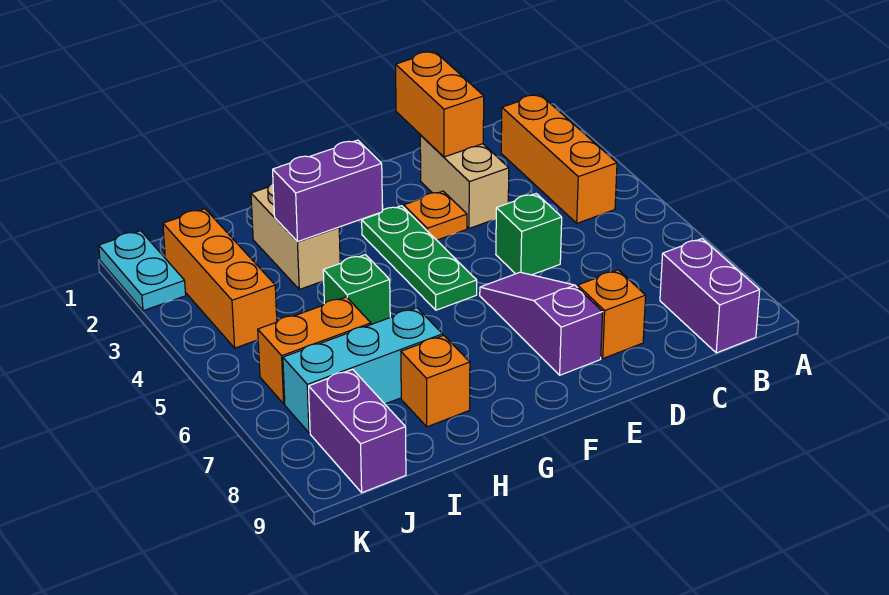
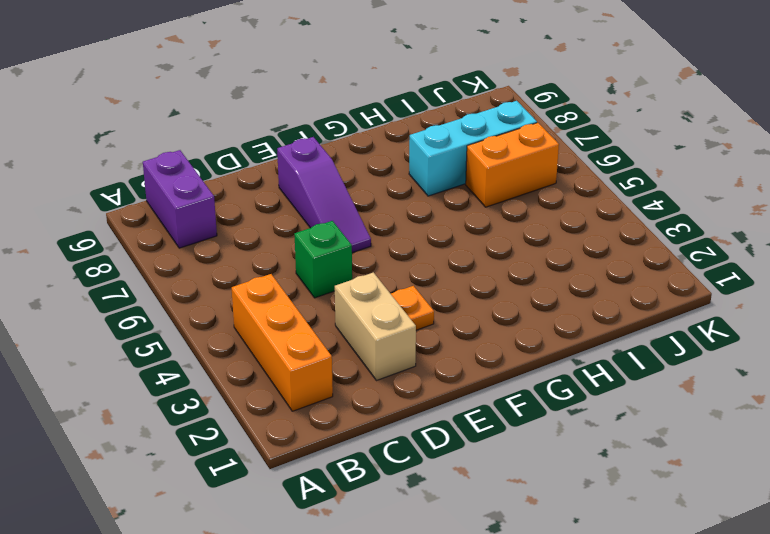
none -> orange 1x1 brick [578,270,646,358]
none -> green 1x3 plate [362,206,477,310]
none -> tan 1x2 brick [251,183,340,289]

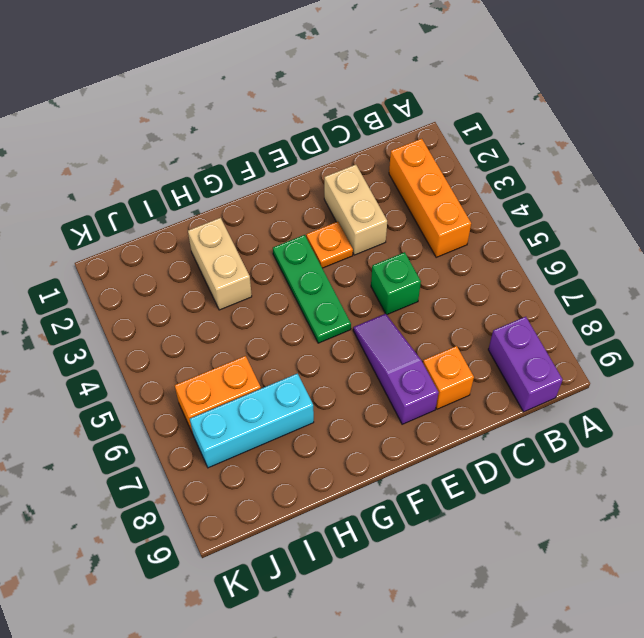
none -> green 1x1 brick [323,255,390,324]
none -> orange 1x1 brick [401,335,470,427]
none -> orange 1x3 brick [163,209,277,348]

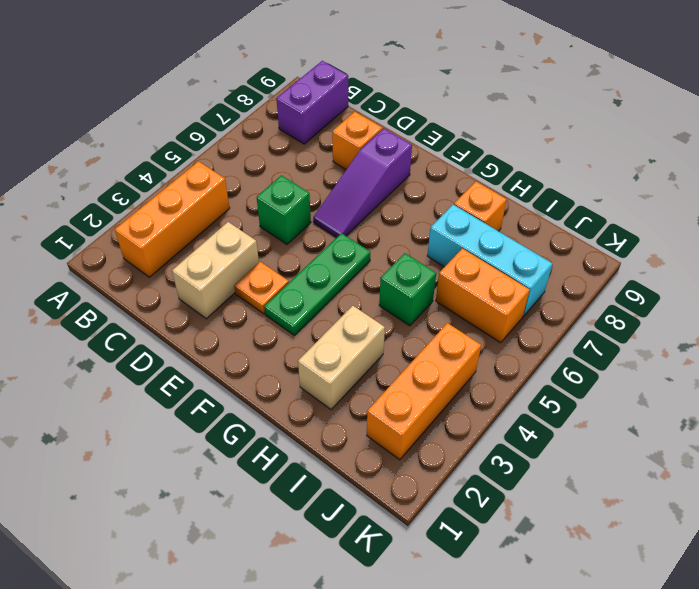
none -> purple 1x2 brick [309,369,406,493]
none -> cyan 1x2 plate [99,231,186,311]
none -> orange 1x2 brick [396,51,484,157]

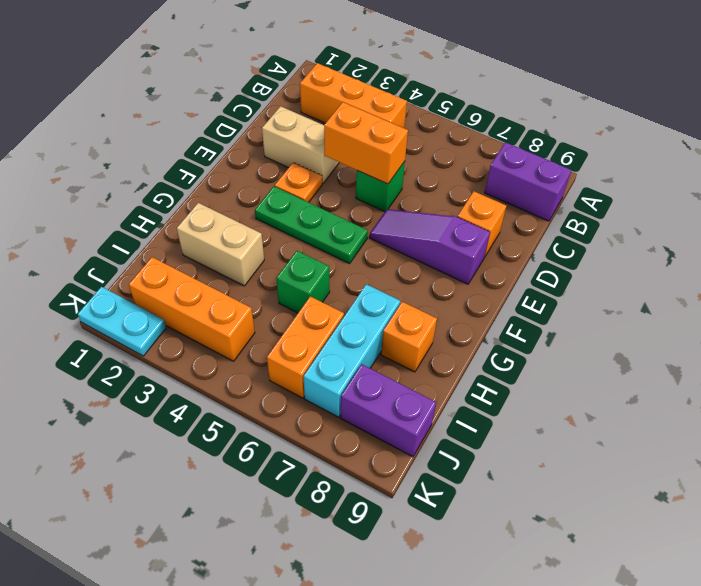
orange 1x2 brick [324,102,408,184] -> orange 1x2 brick moved to [396,51,484,157]
none -> purple 1x2 brick [273,140,382,242]

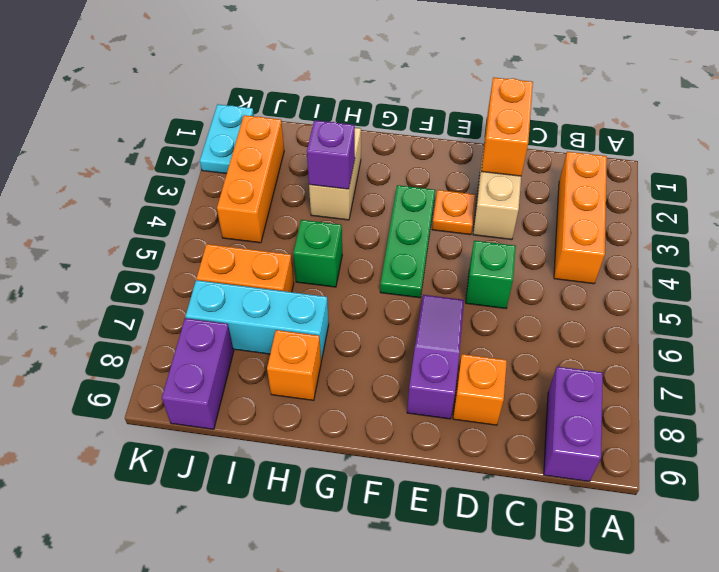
purple 1x1 brick [307,120,355,189] -> purple 1x2 brick [273,140,382,242]

